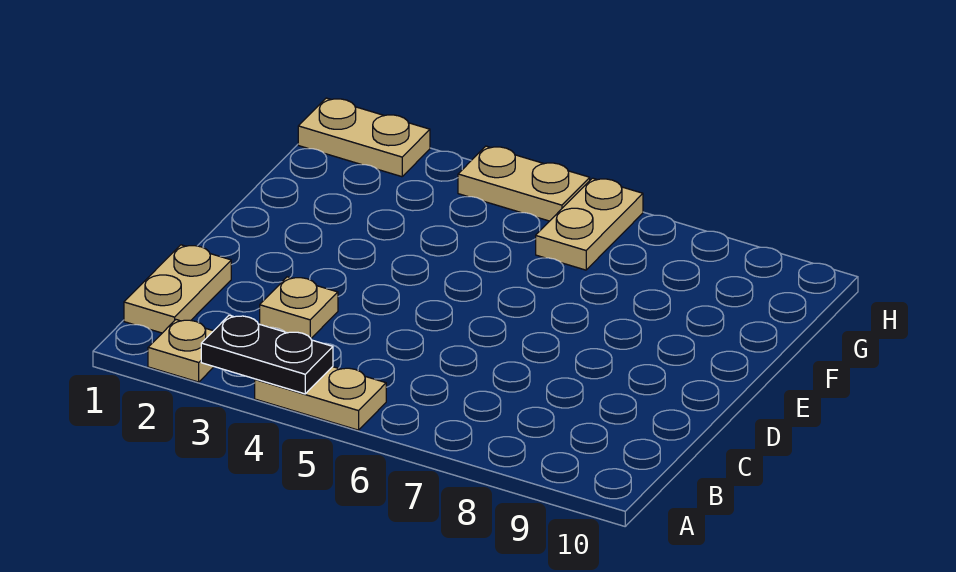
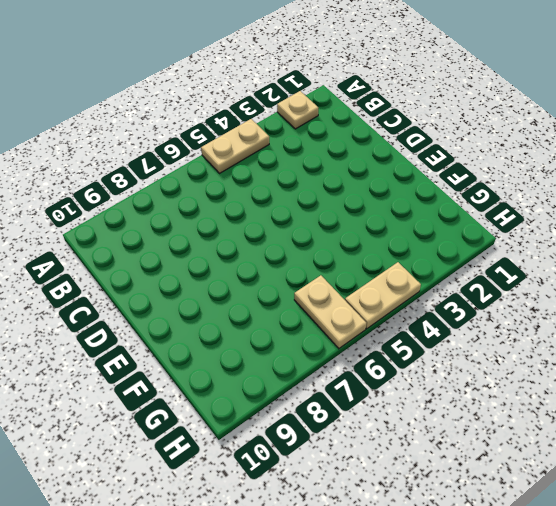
none -> tan 1x2 plate [124,245,231,333]
none -> tan 1x1 plate [260,277,338,338]

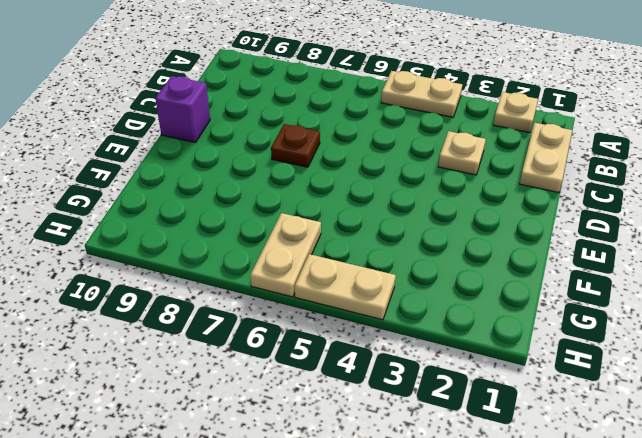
brown 1x1 plate [271,124,320,167] -> none
purple 1x1 brick [155,76,210,143] -> none
none -> tan 1x2 plate [298,98,430,177]
none -> black 1x2 plate [201,315,333,394]

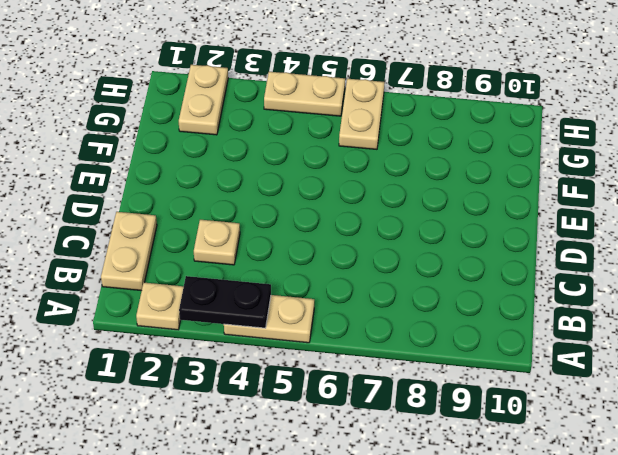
tan 1x2 plate [179,65,228,135] -> tan 1x2 plate turned to [298,98,430,177]

